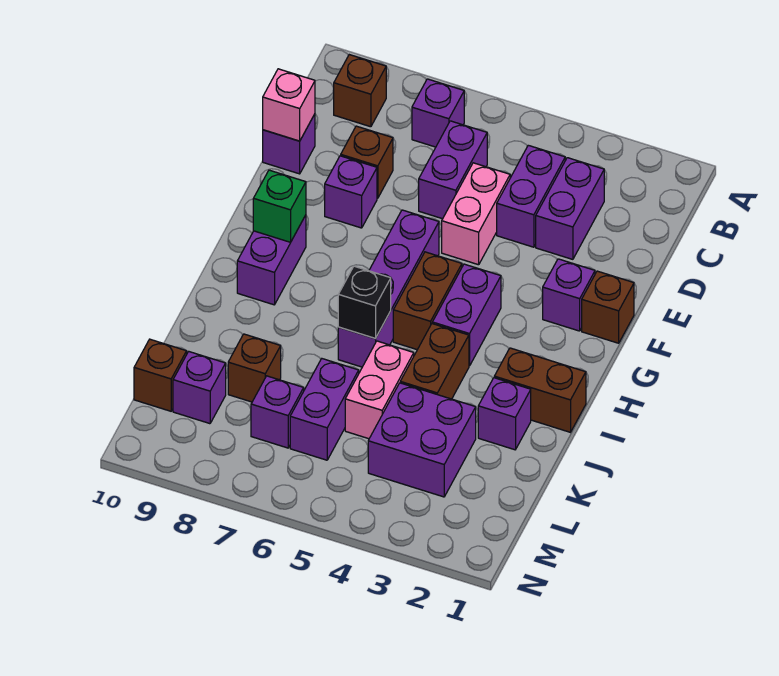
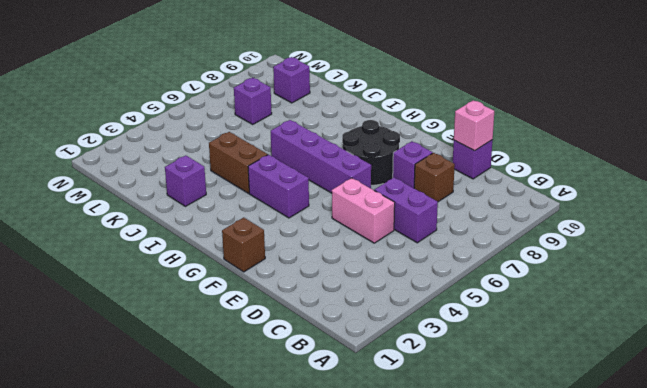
black 2x2 round brick [342,120,400,185] -> none
none -> purple 1x1 brick [412,79,464,147]
none -> brown 1x1 brick [334,55,386,127]
none -> purple 1x2 brick [536,158,604,259]

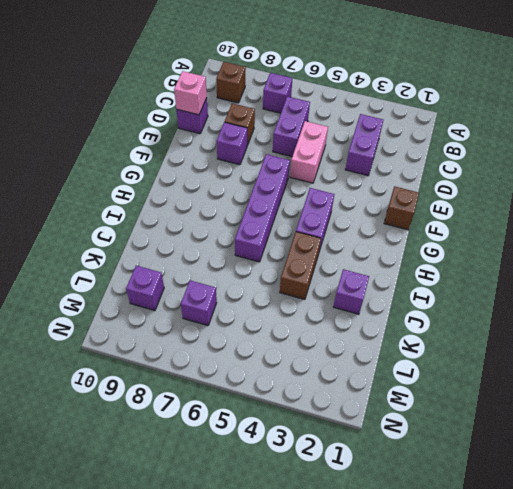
none -> purple 1x2 brick [497,145,565,247]
none -> purple 1x1 brick [543,259,595,331]
none -> brown 1x2 brick [393,252,462,350]

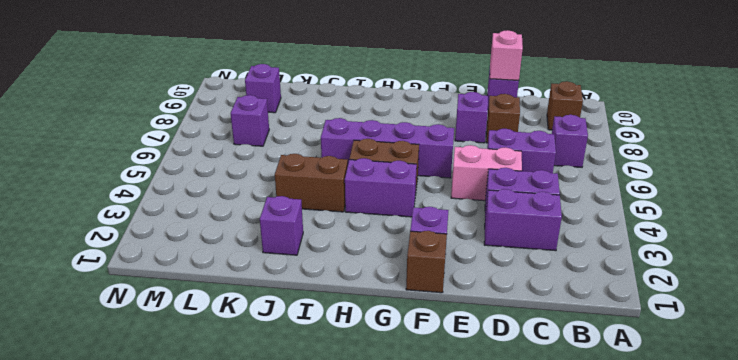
none -> purple 1x2 brick [237,215,306,305]
none -> brown 1x2 brick [494,348,586,432]
none -> pink 1x2 brick [345,341,414,439]

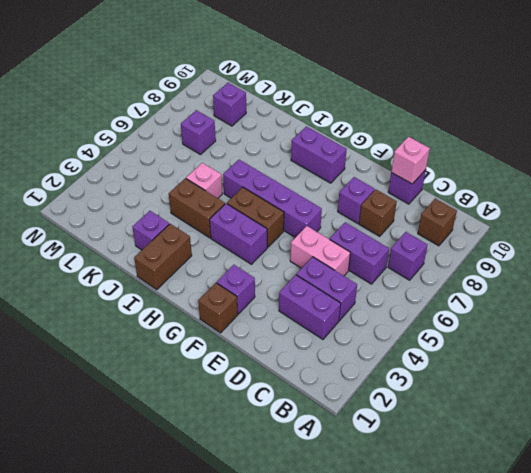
pink 1x1 brick [186,163,222,198] -> pink 1x2 brick [345,341,414,439]
none -> purple 2x2 brick [368,383,476,497]
none -> purple 1x2 brick [290,359,359,460]
none -> brown 1x1 brick [228,334,281,402]

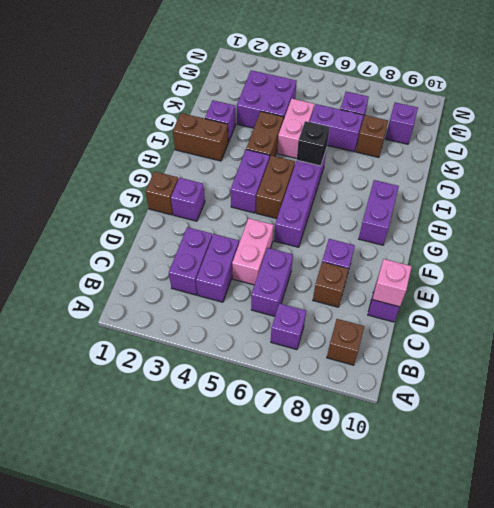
purple 1x2 brick [310,104,363,152] -> purple 1x2 brick turned to [290,359,359,460]
none -> brown 1x1 brick [134,339,187,411]
none -> green 1x1 brick [253,170,306,242]

